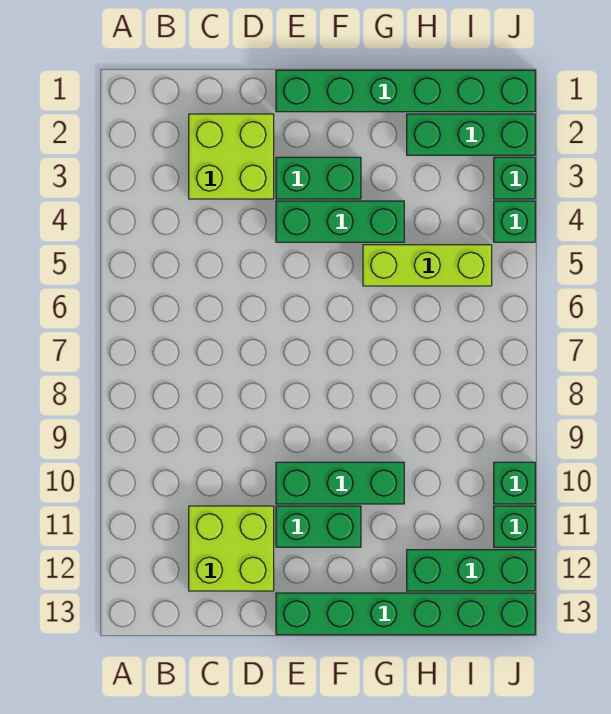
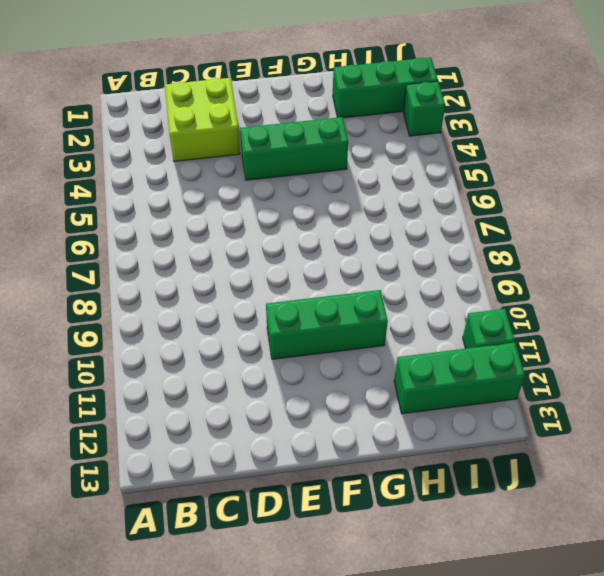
none -> lime 2x2 brick [189,506,274,591]
none -> green 1x6 brick [276,70,535,112]
none -> green 1x2 brick [276,157,361,199]

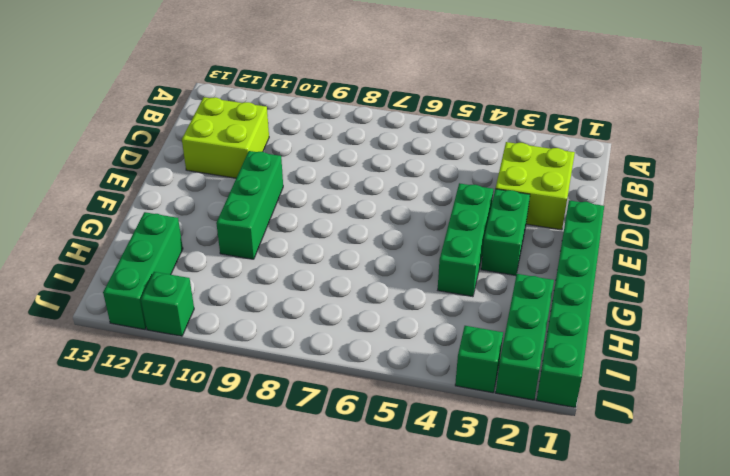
none -> green 1x2 brick [276,506,361,547]
none -> green 1x6 brick [276,593,535,635]
none -> lime 1x3 brick [363,245,492,286]

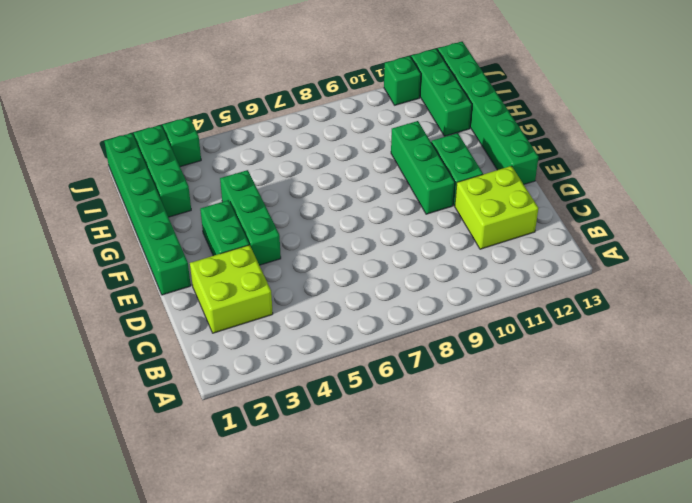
none -> lime 1x3 brick [363,245,492,286]
none -> green 1x1 brick [494,201,535,242]
none -> green 1x1 brick [494,462,535,504]

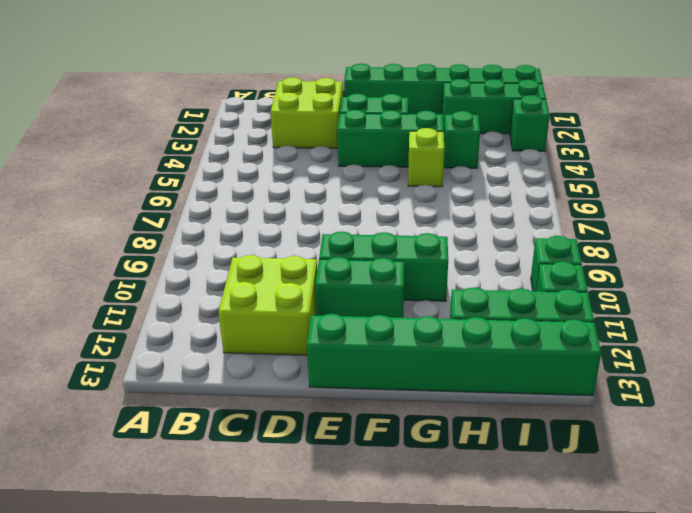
lime 1x1 brick [408,128,444,187] -> lime 1x3 brick [363,245,492,286]
green 1x1 brick [444,111,480,168] -> green 1x1 brick moved to [494,201,535,242]

